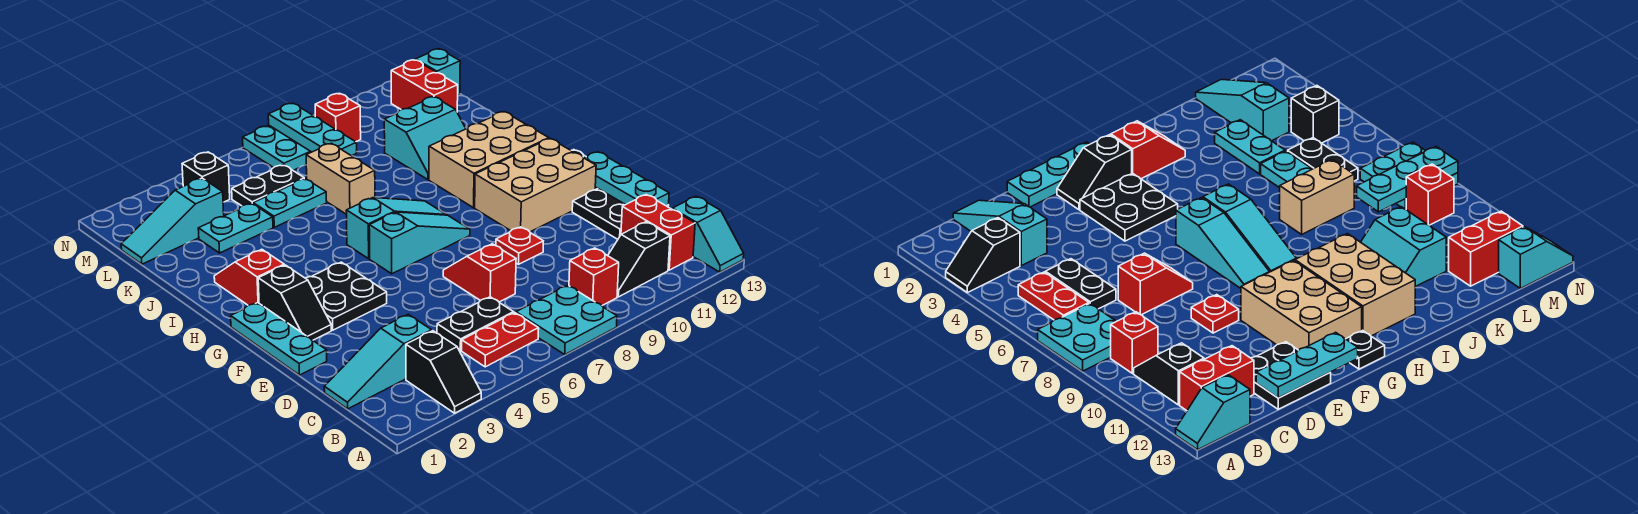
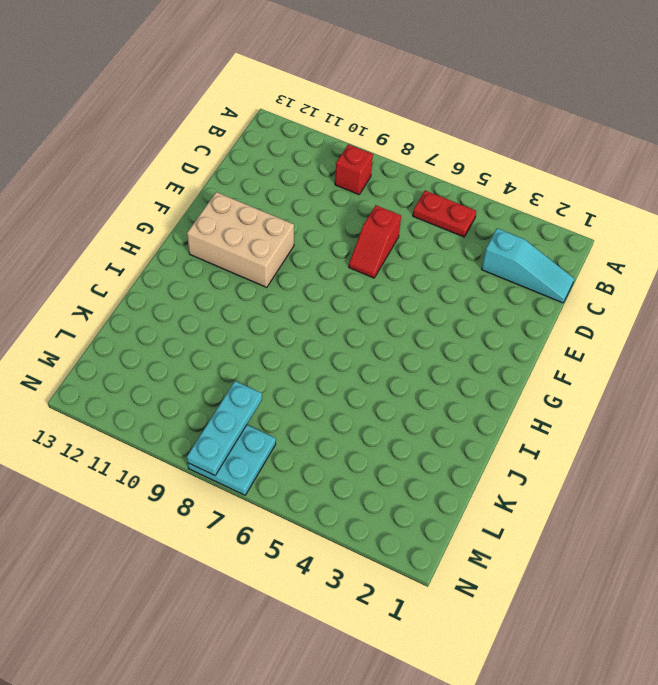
none -> black 1x2 slope [406,331,481,413]
none -> cyan 2x2 plate [516,285,617,354]
none -> cyan 1x2 slope [672,196,744,272]
none -> black 1x2 slope [608,222,670,297]

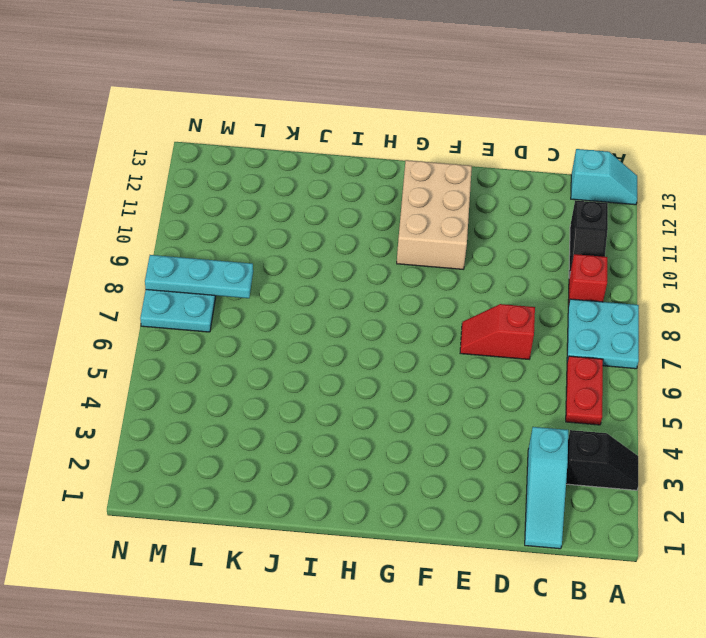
none -> red 1x2 brick [621,195,695,270]
none -> black 1x2 plate [437,297,514,350]
none -> black 2x2 plate [572,189,669,239]
none -> cyan 1x3 plate [231,303,327,375]

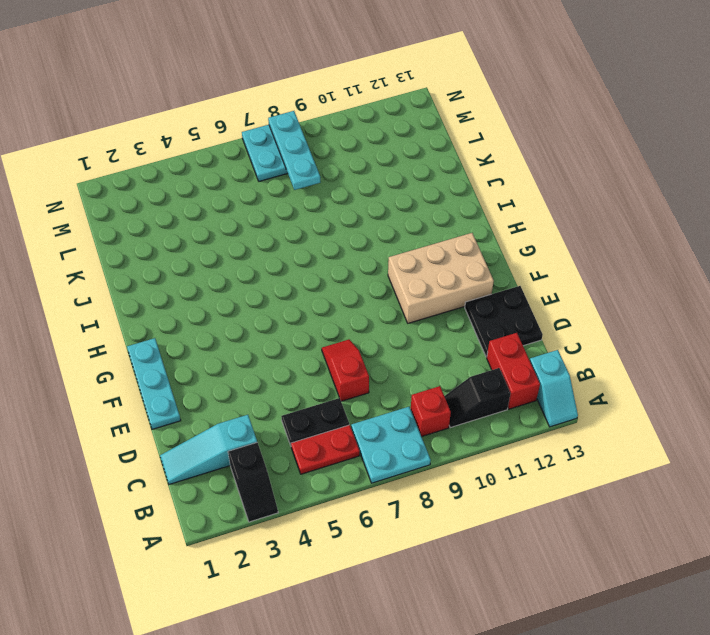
none -> red 1x1 plate [496,227,543,264]
none -> black 1x2 slope [258,265,331,340]
none -> black 2x2 plate [306,262,387,330]
none -> cyan 1x3 slope [369,212,470,274]

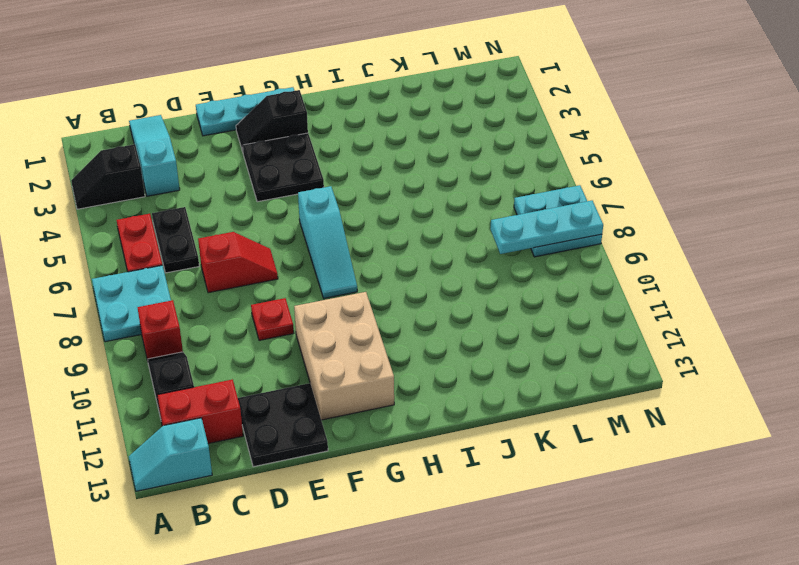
none -> black 1x1 plate [1346,330,1385,369]
none -> red 1x2 slope [214,249,284,305]
none -> cyan 1x3 slope [346,198,446,259]
none -> tan 2x3 brick [429,112,549,208]

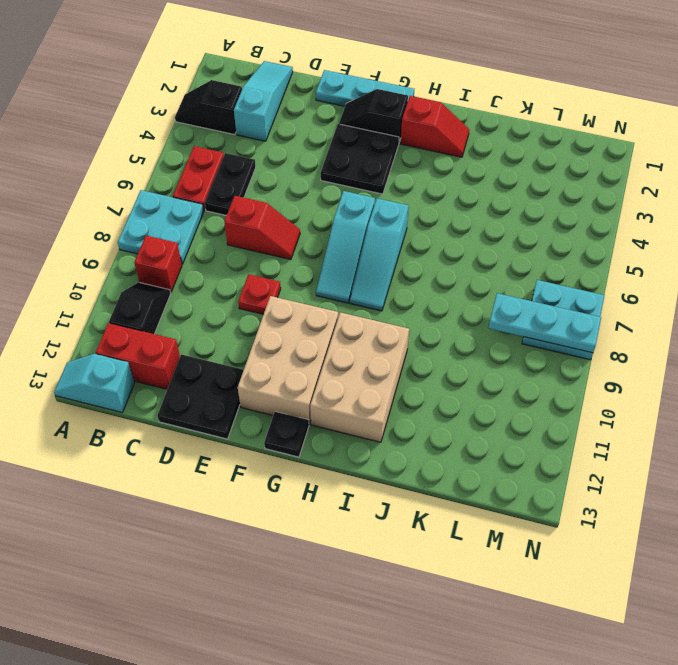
none -> tan 1x2 brick [306,143,375,215]
none -> cyan 2x2 slope [384,97,466,180]
none -> cyan 1x2 plate [198,203,273,253]
none -> cyan 1x2 plate [253,179,327,227]

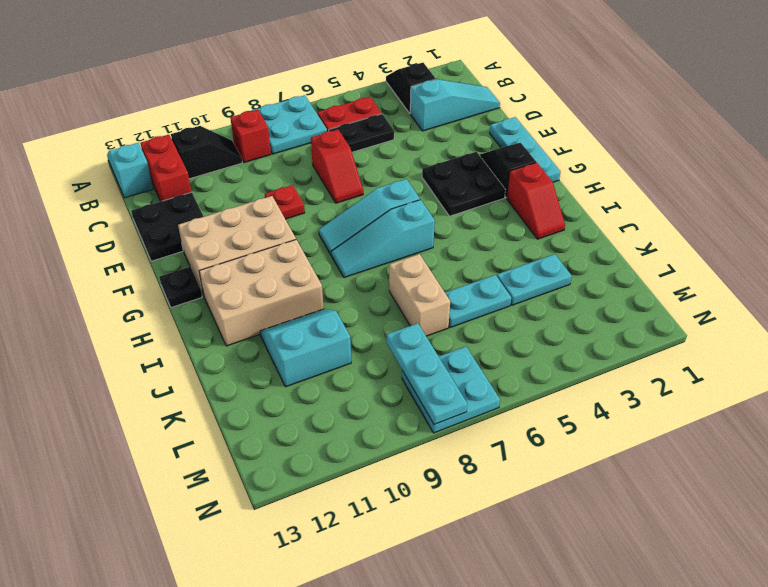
none -> cyan 1x3 slope [121,178,224,264]
none -> black 1x2 plate [232,165,304,206]
none -> red 1x2 brick [391,60,458,111]
none -> black 1x1 brick [182,152,230,202]

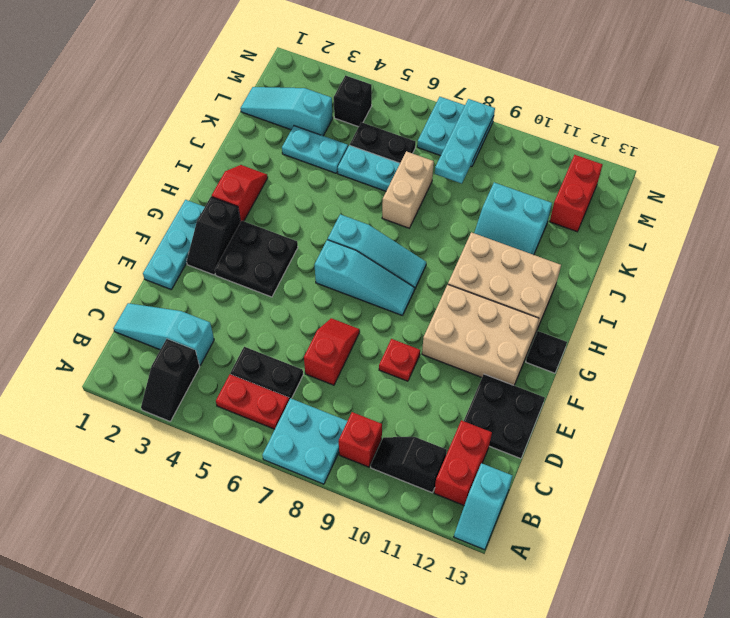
none -> red 1x1 brick [315,93,361,142]
none -> cyan 1x2 slope [415,49,460,95]
none -> cyan 1x3 plate [585,152,669,206]

